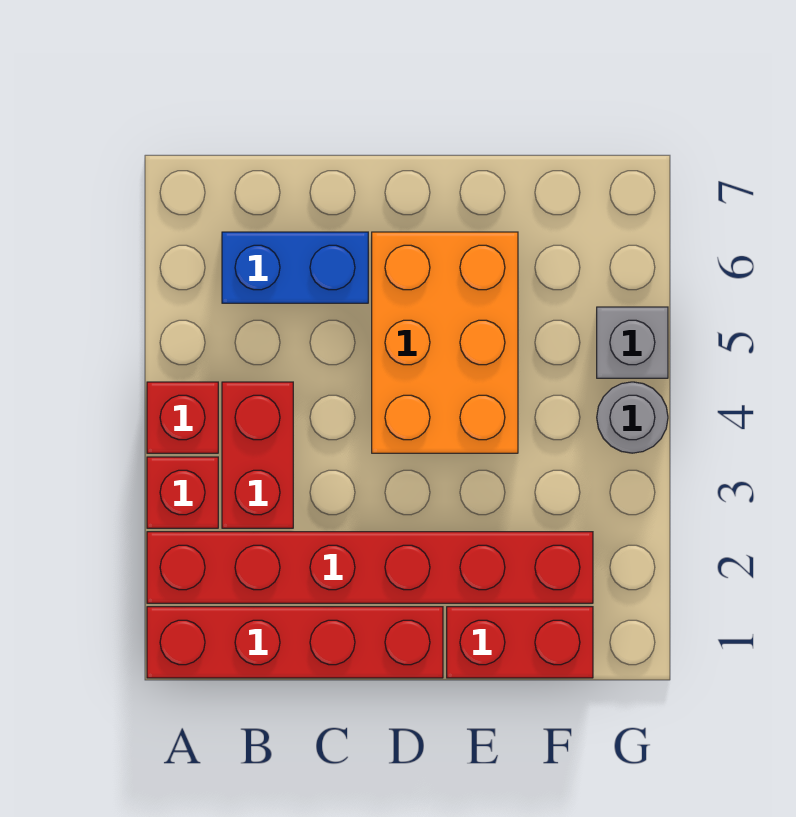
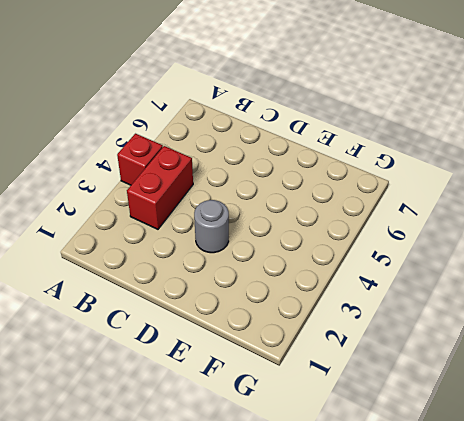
grey 1x1 round brick [194,200,229,253] -> grey 1x1 round brick moved to [597,382,668,453]
none -> red 1x4 brick [147,607,443,678]
none -> red 1x6 brick [147,532,593,603]

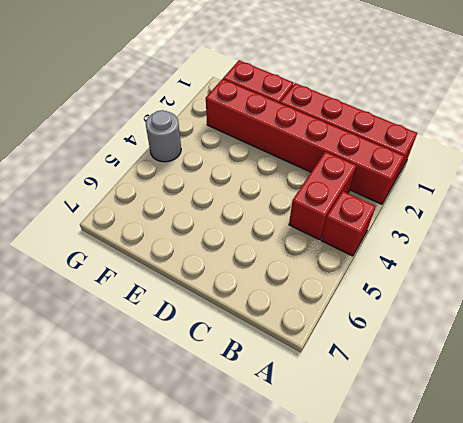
none -> red 1x1 brick [147,457,218,528]
none -> blue 1x2 brick [222,232,368,303]

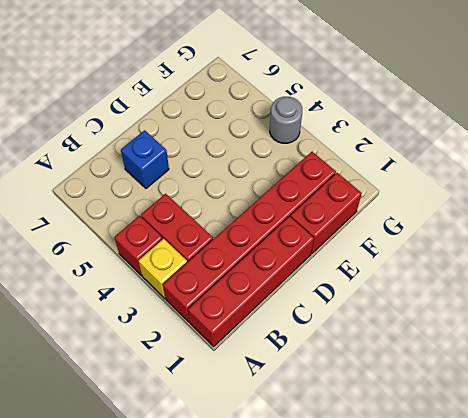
yellow 1x1 brick [138,238,187,298] -> red 1x1 brick [147,457,218,528]
blue 1x1 brick [121,130,169,188] -> blue 1x2 brick [222,232,368,303]
none -> orange 2x3 brick [372,232,518,453]
none -> grey 1x1 brick [597,307,668,378]

